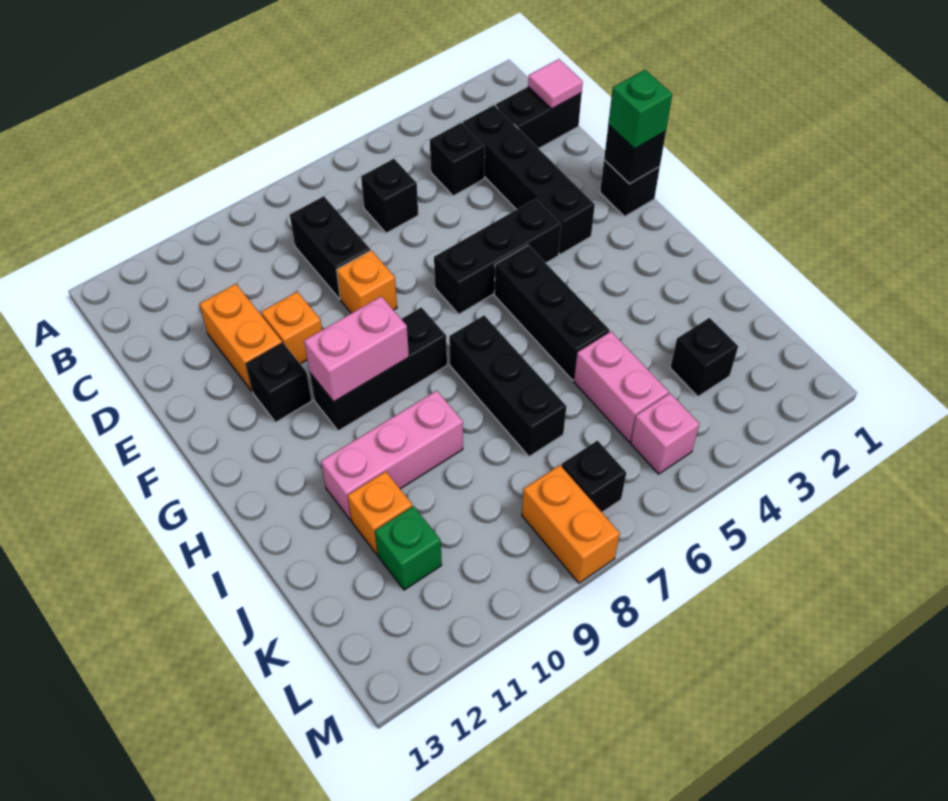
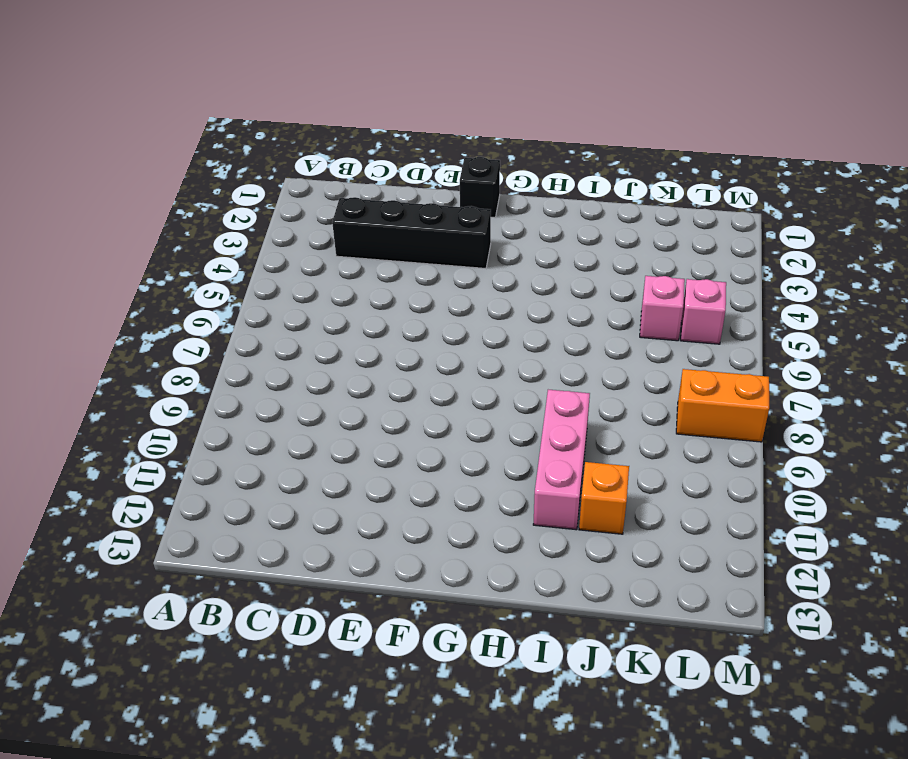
pink 1x1 brick [640,276,685,341] -> pink 1x2 brick [574,332,669,442]
none -> black 1x2 brick [496,87,582,149]
none -> black 1x1 brick [430,123,485,196]
none -> black 1x1 brick [361,159,418,233]

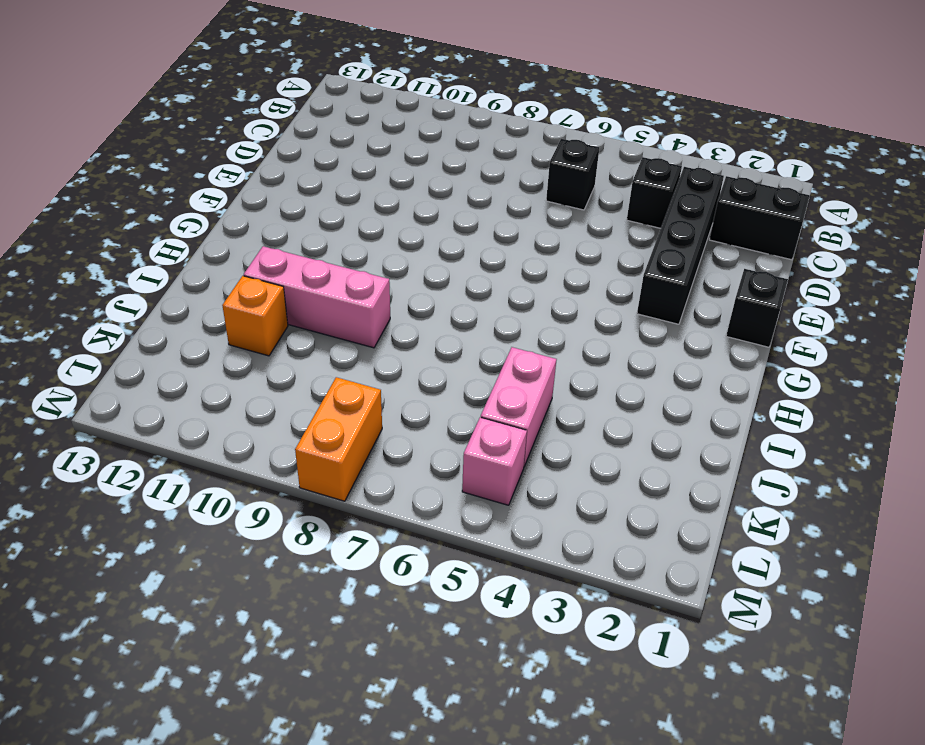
none -> black 1x2 brick [290,196,370,299]
none -> orange 1x2 brick [199,284,282,392]
none -> orange 1x1 brick [337,250,397,313]

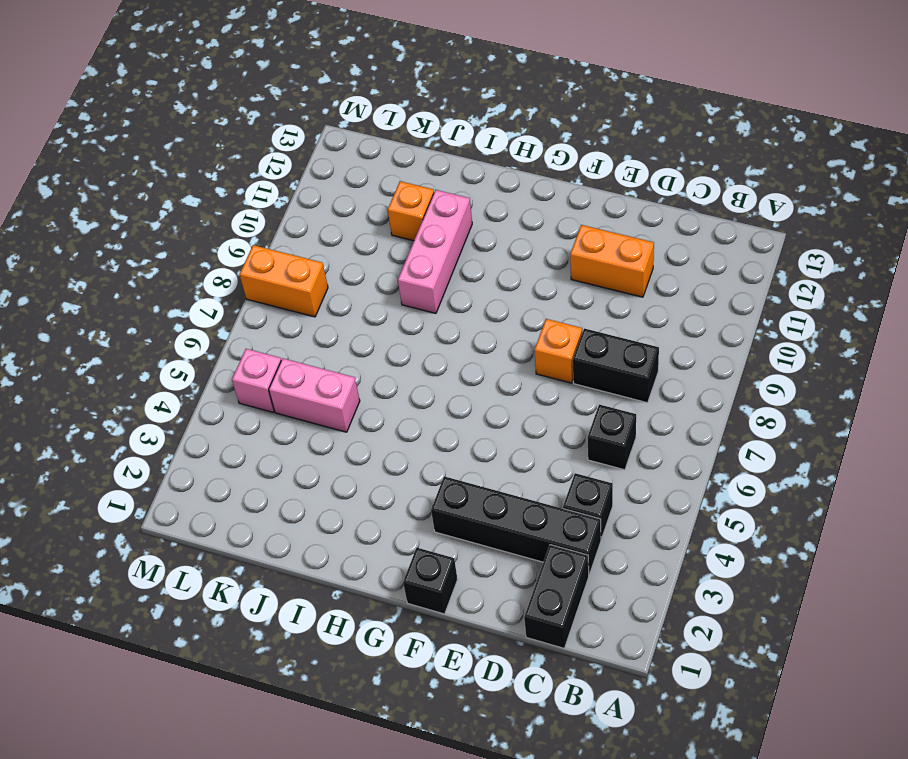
none -> orange 1x1 brick [261,292,322,364]
none -> black 1x3 brick [434,199,561,314]
none -> black 1x1 brick [246,343,312,422]

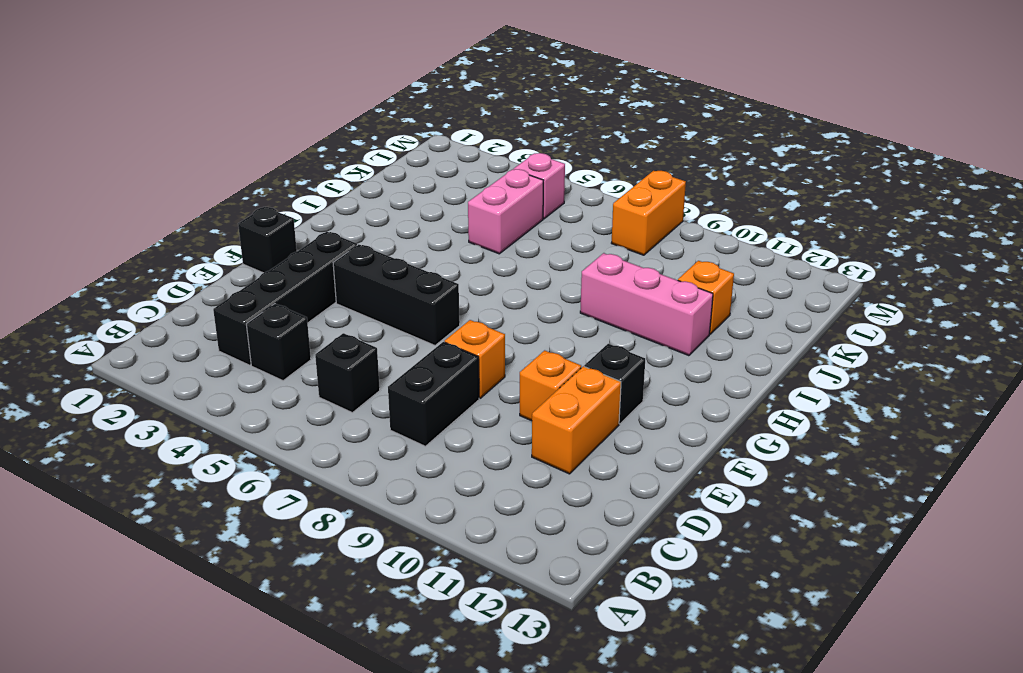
none -> black 1x2 brick [496,87,582,149]
none -> black 1x3 brick [494,245,610,380]
none -> black 1x3 brick [310,307,447,431]

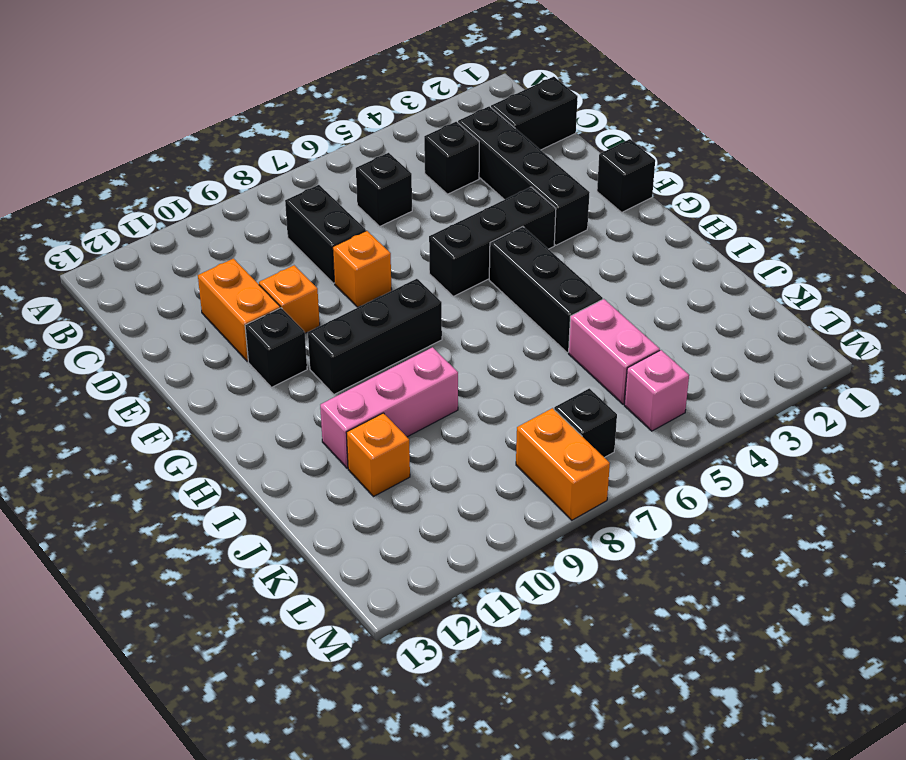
none -> black 1x3 brick [449,315,567,457]
none -> black 1x1 brick [670,318,738,397]
none -> green 1x1 brick [375,506,442,590]

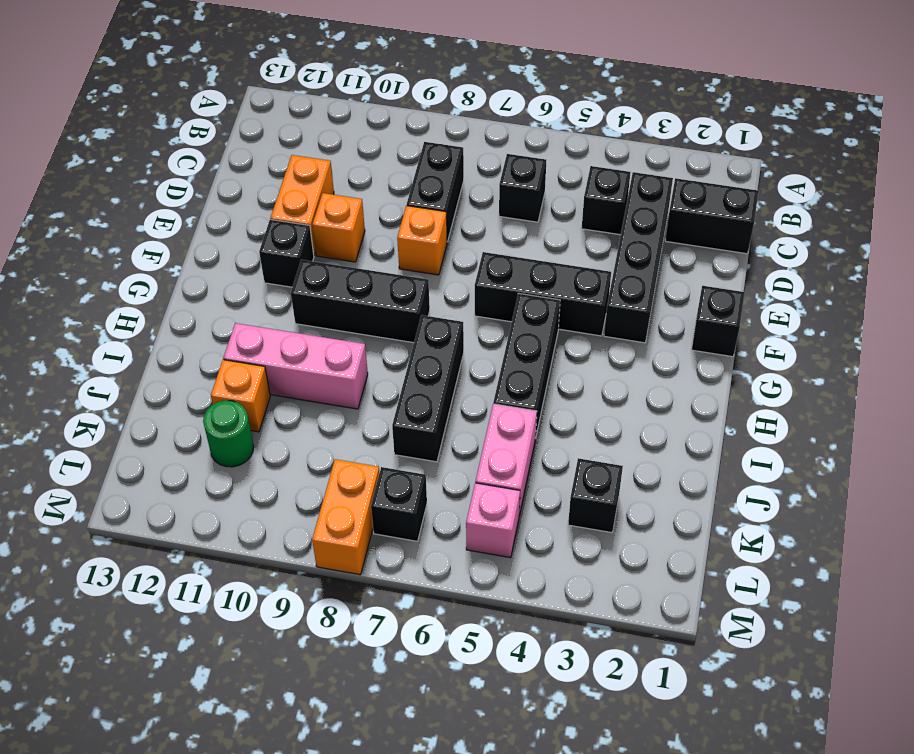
green 1x1 round brick [203,401,254,467] -> green 1x1 brick [375,506,442,590]
none -> pink 1x1 tile [528,59,583,109]
none -> black 1x1 brick [604,125,666,184]
none -> pink 1x2 brick [304,296,409,402]

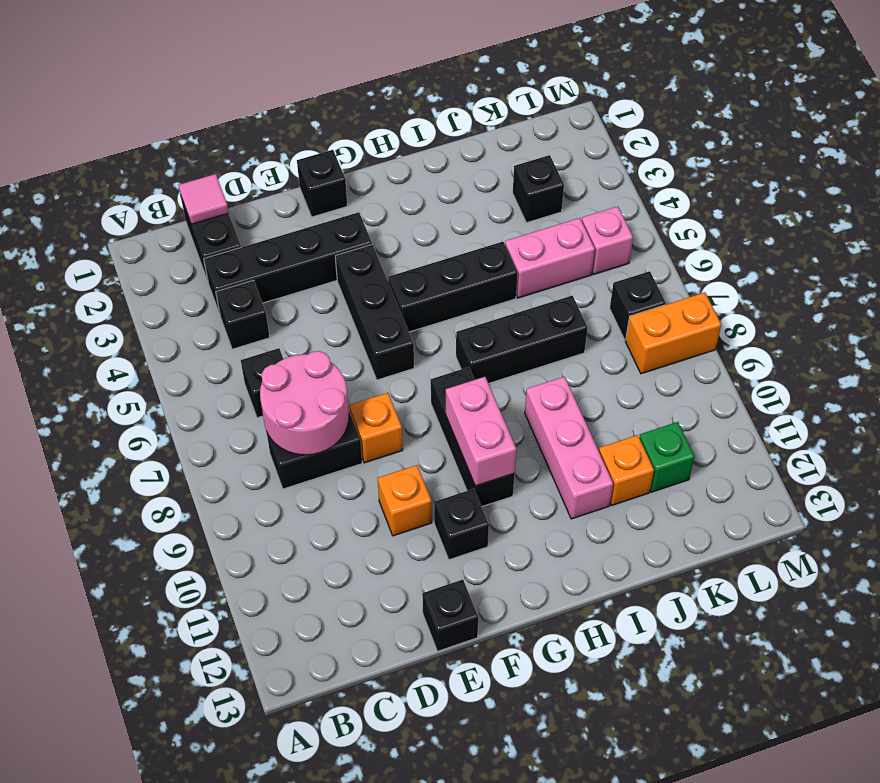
pink 2x2 round brick [260,351,349,455] -> none
black 1x1 brick [422,580,478,651] -> black 1x1 brick moved to [604,125,666,184]
none -> orange 1x2 brick [199,284,282,392]
none -> green 1x1 brick [608,70,672,149]

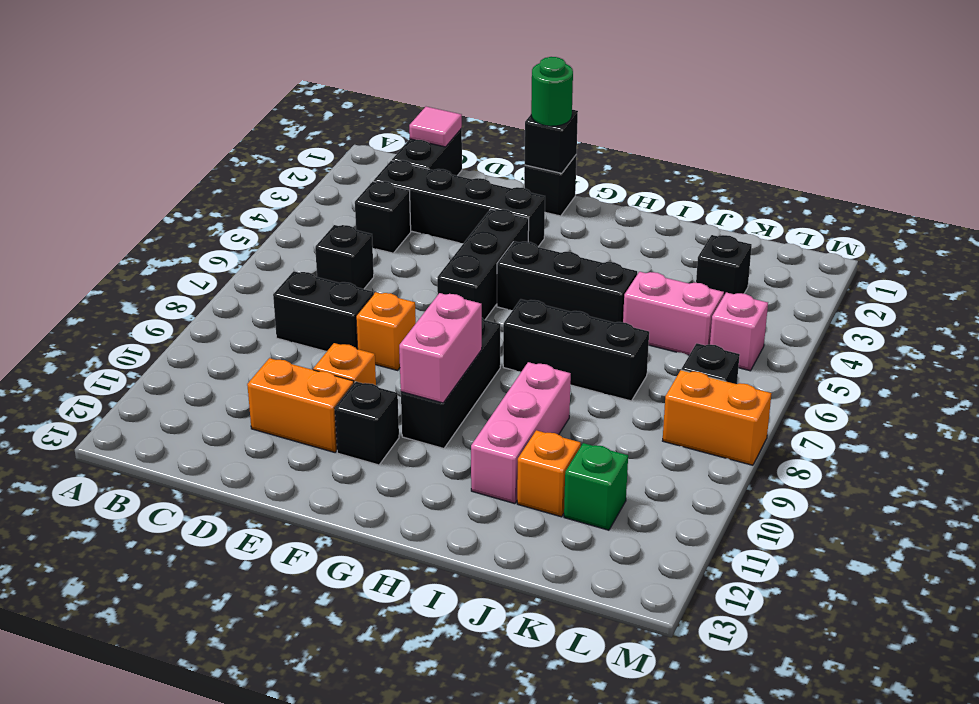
green 1x1 round brick [531,57,573,126] -> green 1x1 brick [608,70,672,149]

